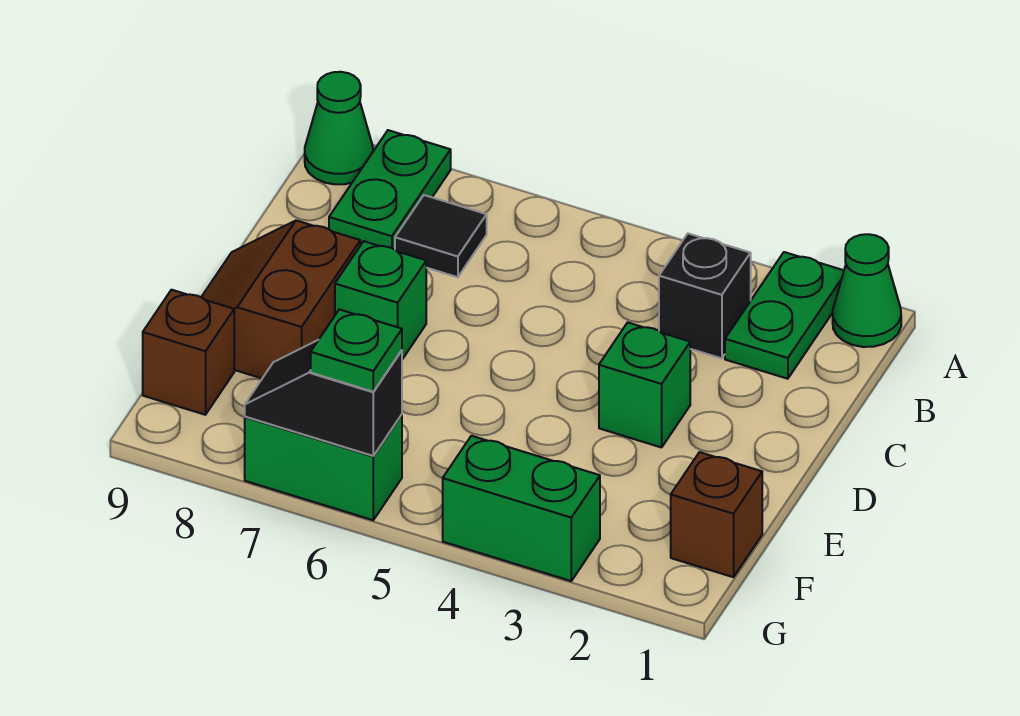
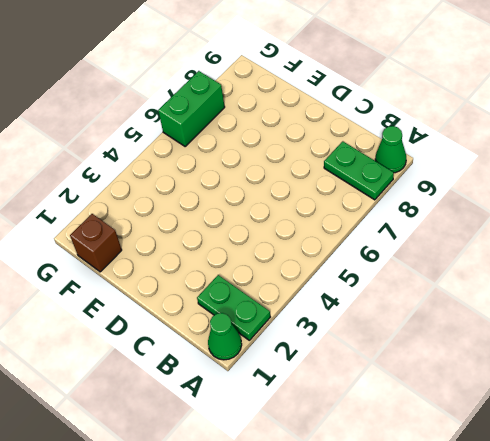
none -> black 1x1 brick [659,234,751,358]
none -> black 1x1 tile [395,195,487,277]
none -> green 1x1 brick [599,323,690,447]

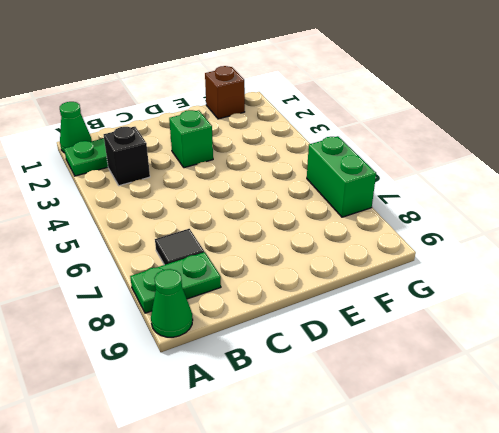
none -> green 1x1 brick [335,241,426,359]
none -> brown 2x2 slope [201,220,360,378]
none -> brown 1x1 brick [143,290,234,415]

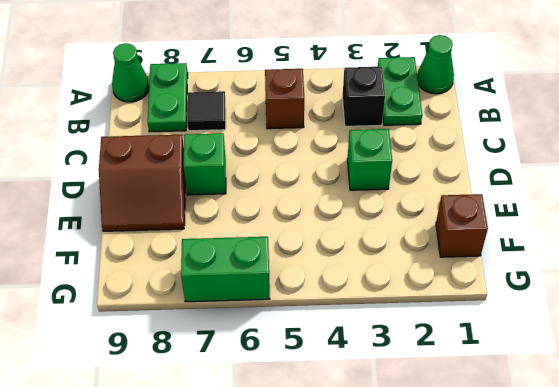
brown 1x1 brick [265,69,304,129] -> brown 1x1 brick moved to [143,290,234,415]
brown 2x2 slope [99,135,185,231] -> brown 2x2 slope turned to [201,220,360,378]
none -> green 1x2 brick [443,436,600,581]
none -> black 1x2 slope [245,340,402,456]
none -> green 1x1 plate [311,309,402,392]

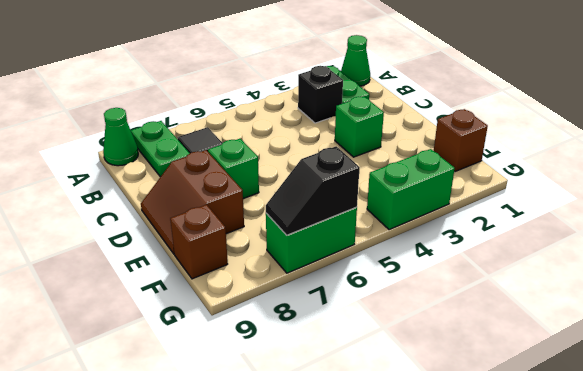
none -> green 1x1 plate [311,309,402,392]

